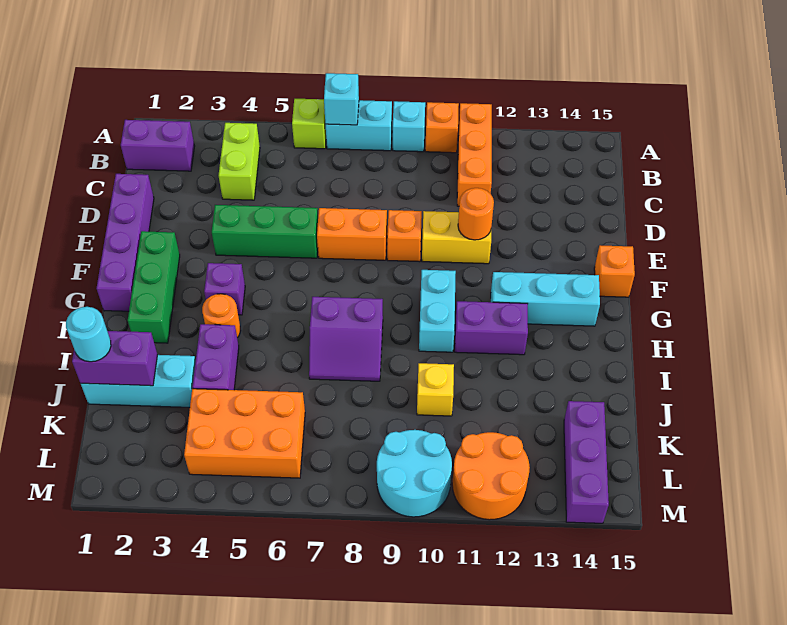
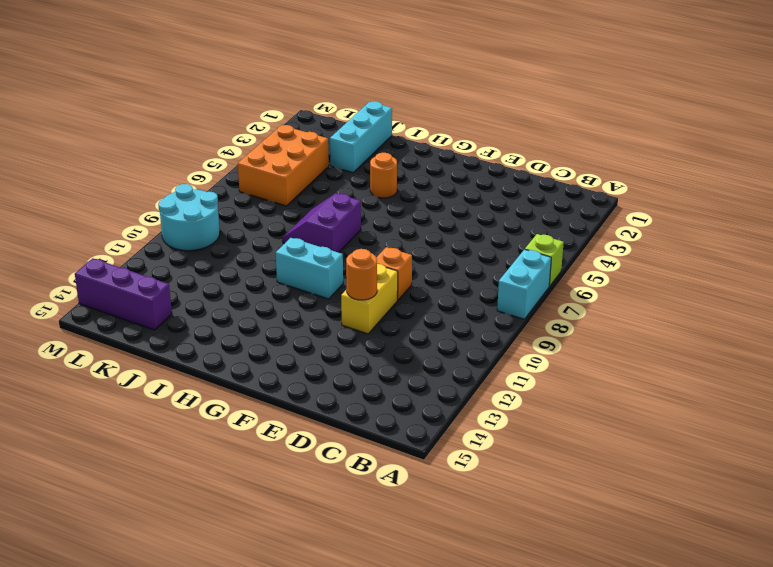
none -> cyan 1x1 brick [393,101,425,152]
none -> orange 1x1 brick [425,102,459,153]
none -> orange 1x3 brick [457,103,492,206]
none -> purple 1x2 brick [121,120,195,171]

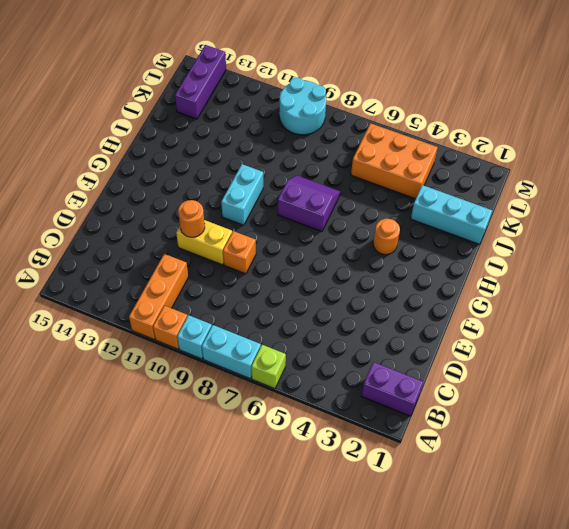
none -> lime 1x2 brick [219,123,260,200]
none -> purple 1x4 brick [97,174,154,311]
none -> green 1x3 brick [212,205,318,258]
none -> orange 1x2 brick [317,208,387,260]

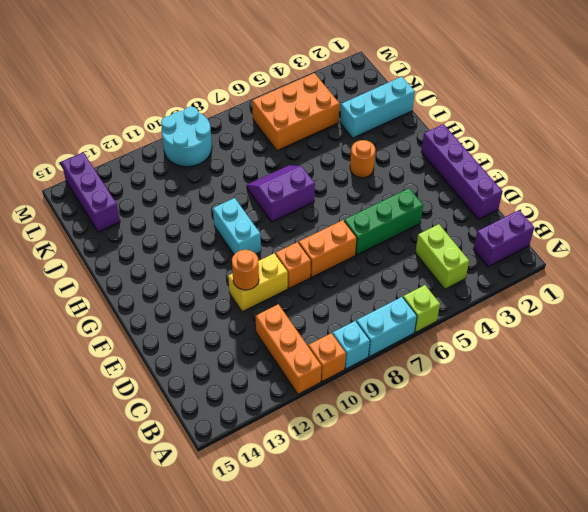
none -> green 1x3 brick [128,231,180,343]
none -> orange 1x1 brick [594,245,635,297]
none -> purple 1x1 brick [204,263,245,315]
none -> cyan 1x3 brick [491,272,600,326]

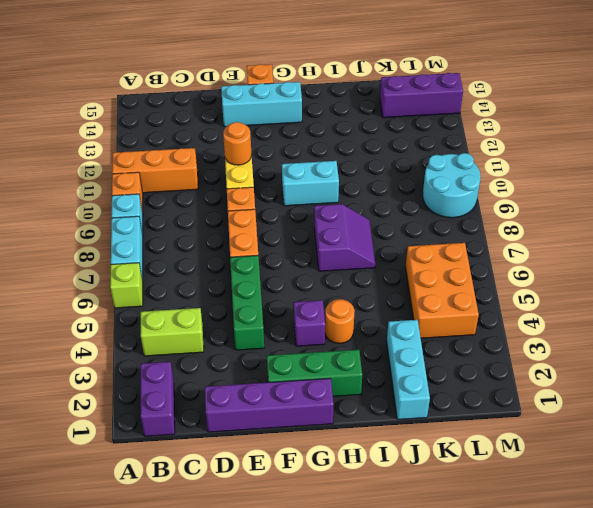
cyan 1x3 brick [221,82,302,127] -> cyan 1x3 brick turned to [491,272,600,326]
none -> purple 1x2 brick [455,301,528,355]
none -> purple 1x2 brick [193,324,239,390]
none -> yellow 1x1 brick [417,363,454,416]
none -> orange 2x2 round brick [452,432,530,520]

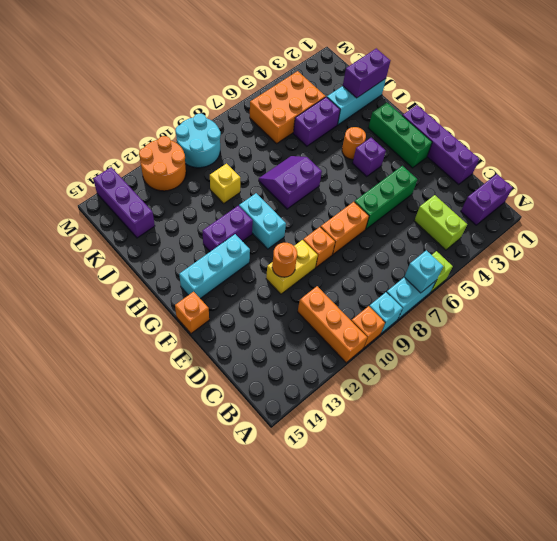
purple 1x2 brick [293,97,340,146] -> purple 1x2 brick turned to [193,324,239,390]
none -> cyan 1x1 round brick [66,307,111,362]

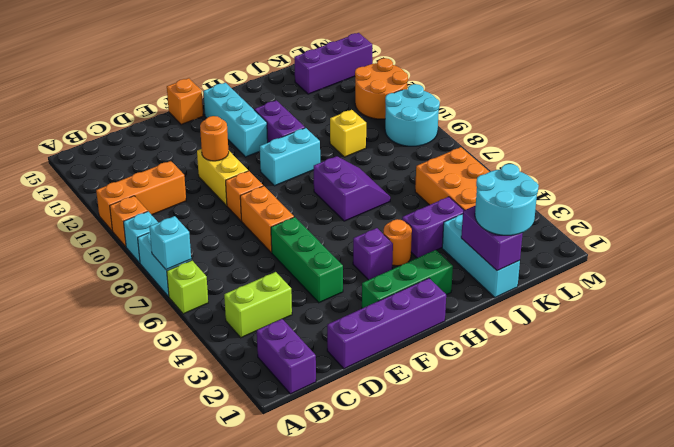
cyan 2x2 round brick [475,164,539,235] -> cyan 1x1 round brick [66,307,111,362]

